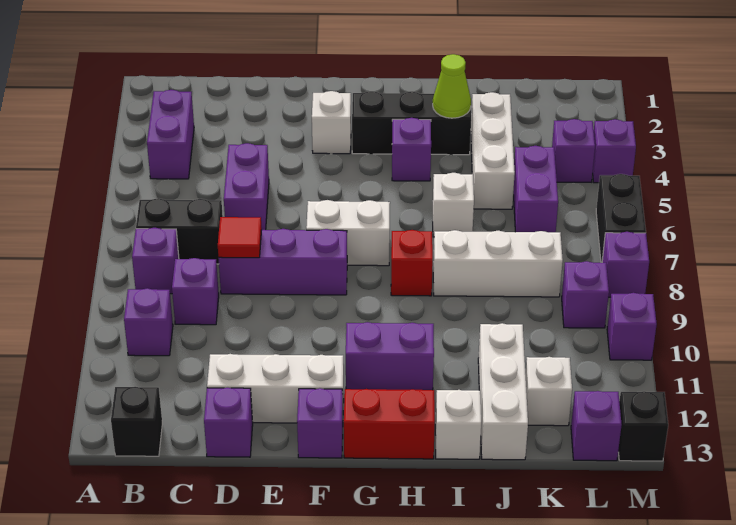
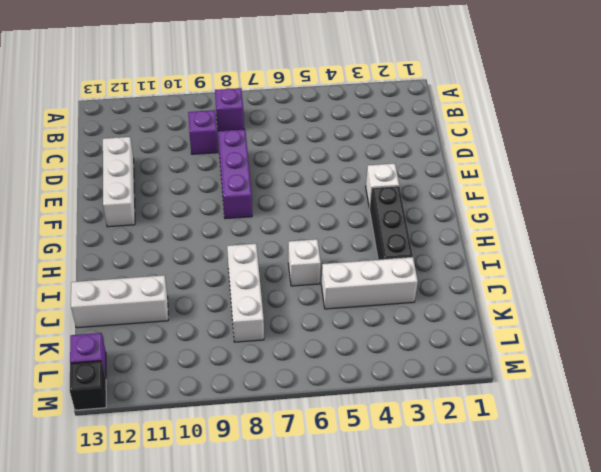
none -> purple 1x2 brick [147,90,194,179]
none -> black 1x2 brick [136,198,223,264]
none -> purple 1x1 brick [124,288,173,356]
none -> black 1x1 brick [111,387,162,456]

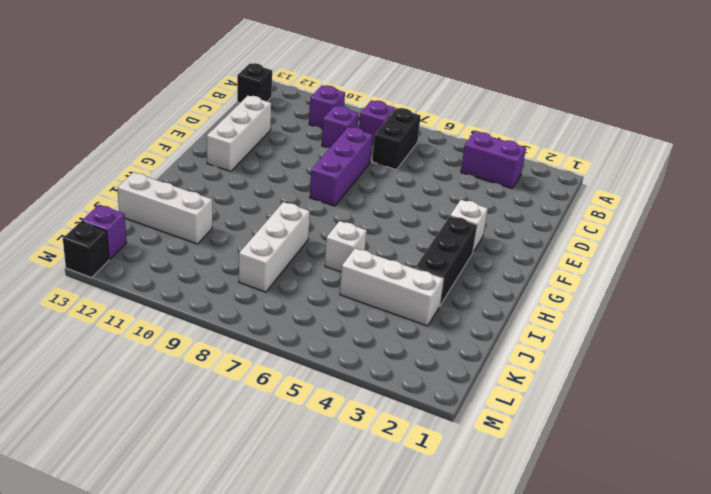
none -> purple 1x2 brick [224,143,269,230]
none -> purple 1x1 brick [204,388,253,457]
none -> white 1x2 brick [306,200,390,266]
none -> purple 1x1 brick [297,388,343,458]

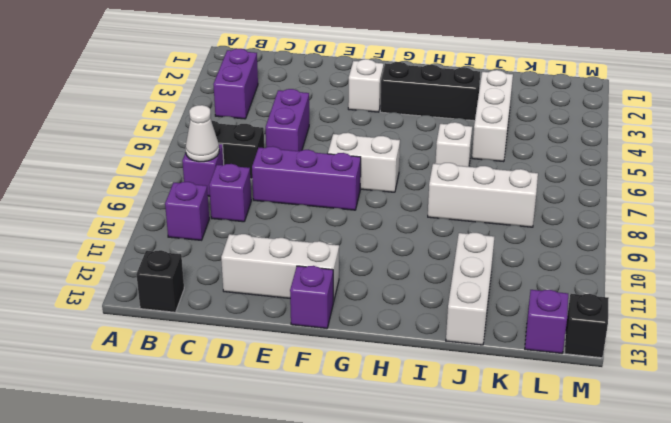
white 1x1 cone [185,105,219,162] -> none
none -> purple 1x1 brick [204,388,253,457]
none -> purple 1x2 brick [346,322,434,390]
none -> red 1x2 brick [344,389,435,459]
none -> purple 1x1 brick [392,118,431,181]

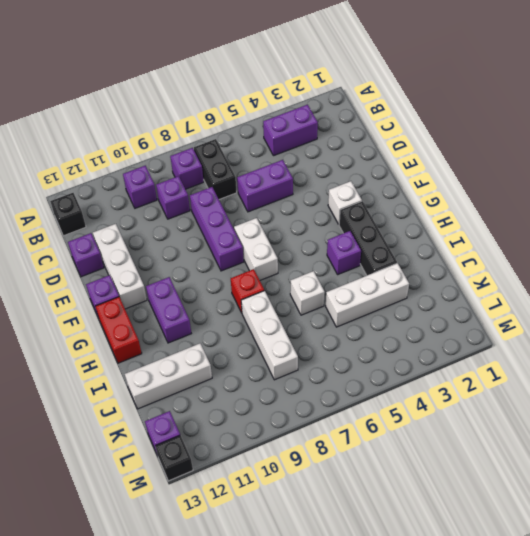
none -> white 1x1 brick [435,390,481,459]
none -> purple 1x2 brick [513,146,558,232]
none -> white 1x1 brick [525,357,572,426]
none -> purple 1x1 brick [552,119,595,182]

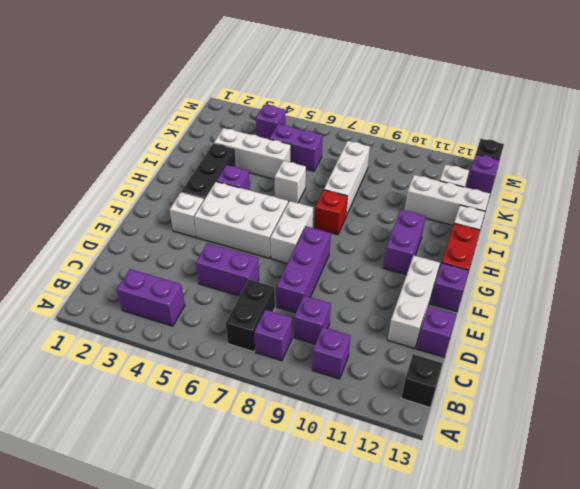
white 2x3 brick [194,182,288,258] -> none
none -> purple 1x1 brick [562,261,609,328]
none -> purple 1x1 brick [593,119,636,183]
none -> black 1x2 brick [596,174,646,263]
none -> purple 1x1 brick [602,232,649,297]

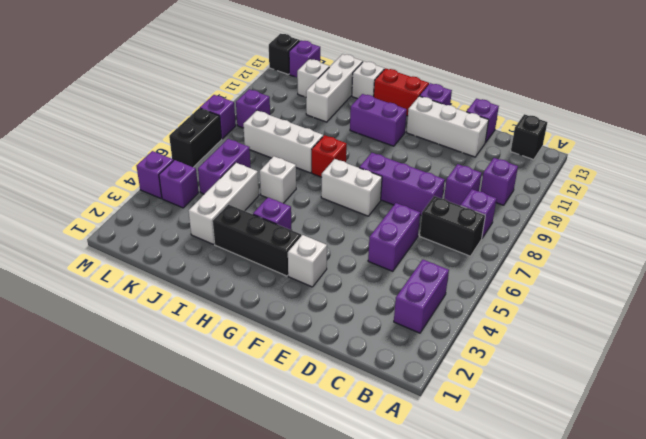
none -> purple 1x1 brick [607,293,657,360]
none -> red 1x1 tile [218,217,262,258]
none -> lime 1x1 cone [433,54,471,118]

